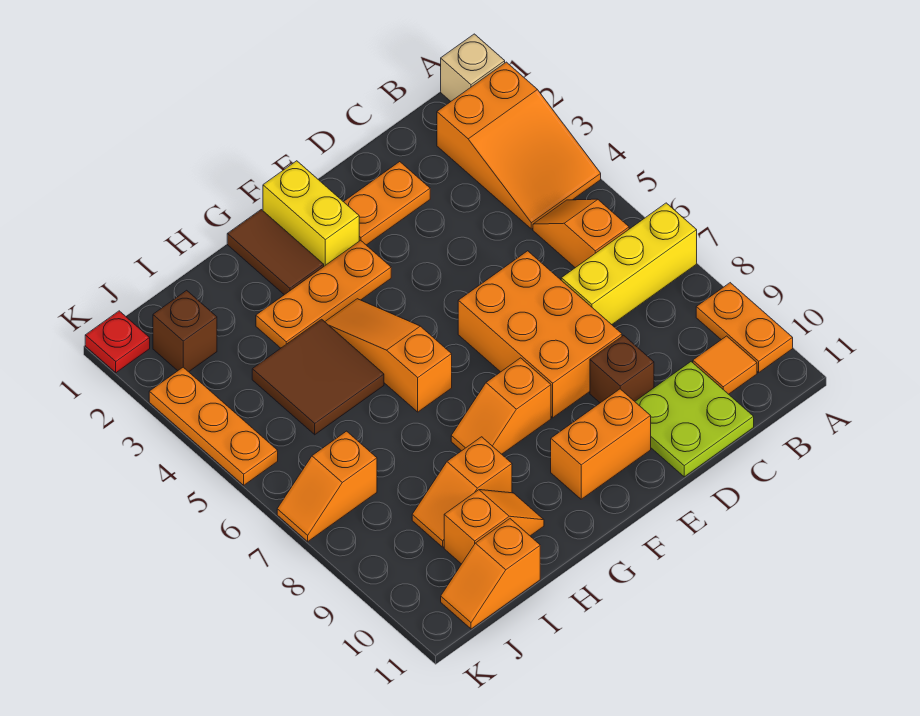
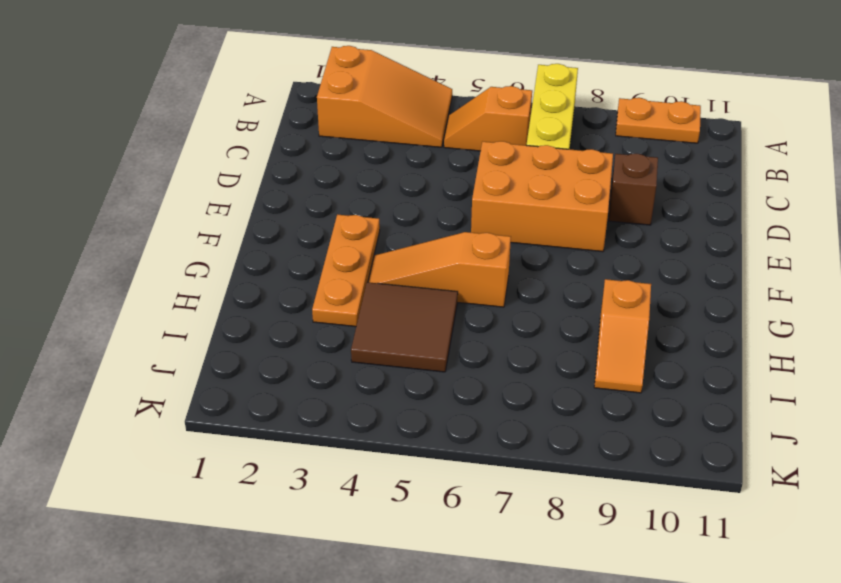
none -> tan 1x1 brick [441,34,505,101]
none -> orange 1x1 tile [693,336,757,394]
none -> lime 2x2 plate [635,362,754,477]

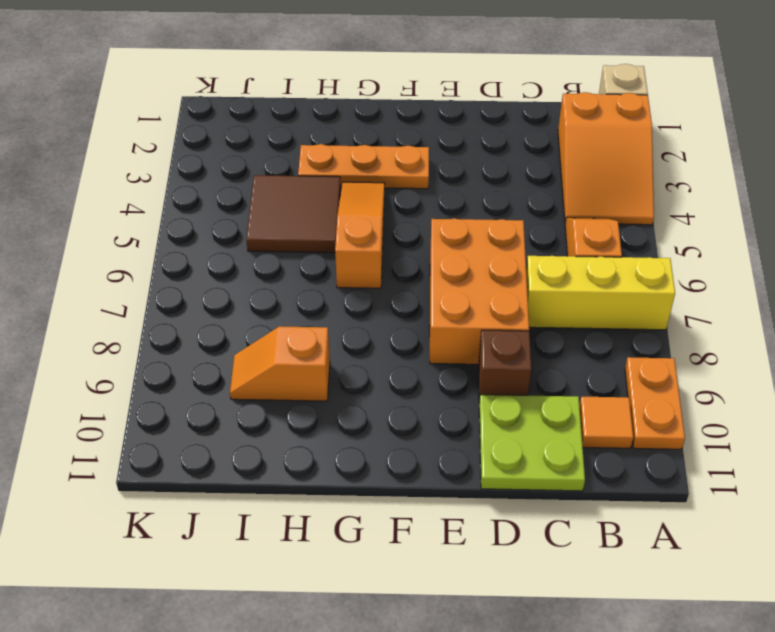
none -> orange 1x2 plate [344,162,430,245]
none -> orange 1x2 brick [551,389,651,499]
none -> yellow 1x2 brick [263,161,359,266]

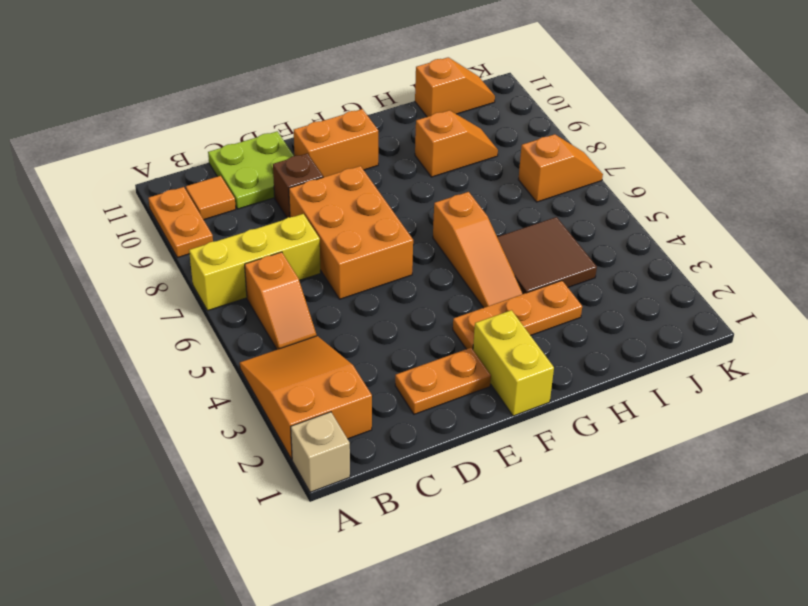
none -> orange 1x2 slope [451,358,551,454]
none -> brown 1x2 tile [227,210,324,295]
none -> orange 1x2 slope [444,490,544,564]

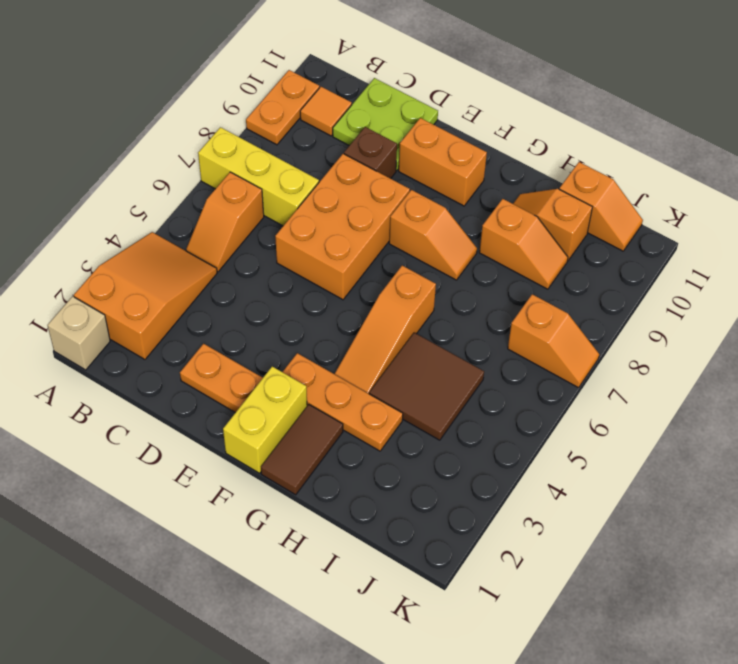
none -> brown 1x1 brick [153,290,217,372]
none -> red 1x1 plate [85,311,150,373]
none -> orange 1x3 plate [149,367,278,485]

